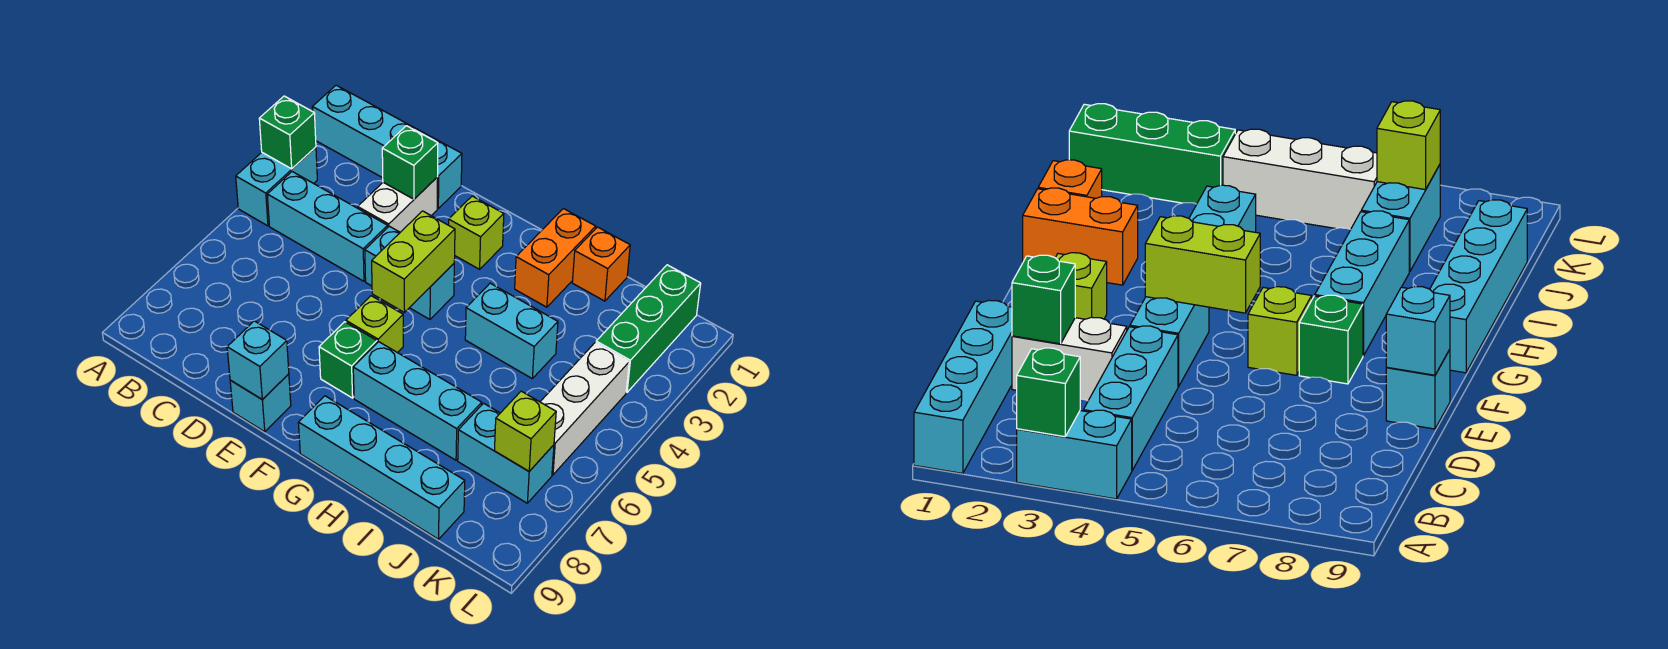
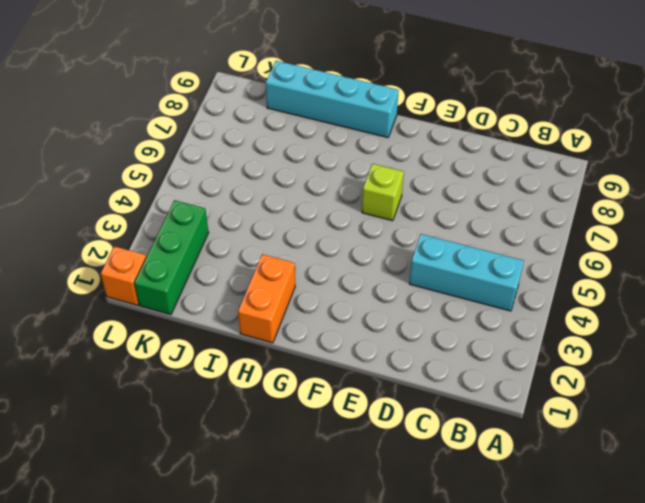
orange 1x1 brick [101,246,146,305] -> orange 1x1 brick moved to [572,227,630,301]
none -> cyan 1x4 brick [312,85,462,208]
none -> cyan 1x2 brick [236,147,317,226]
none -> white 1x2 brick [358,177,438,232]

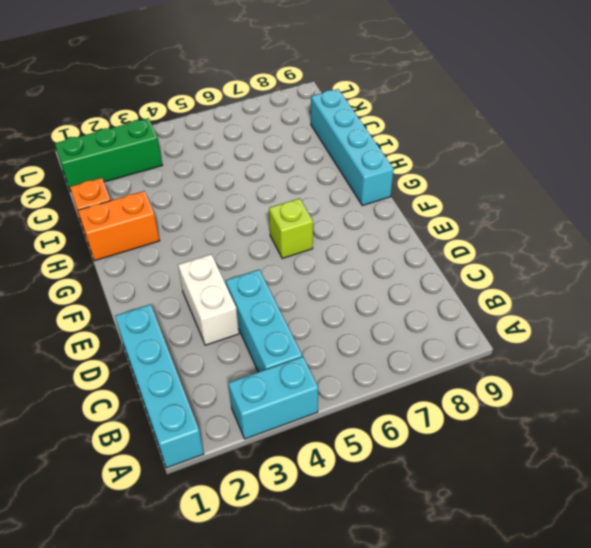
white 1x2 brick [178,254,239,345] -> white 1x2 brick turned to [358,177,438,232]
none -> cyan 1x2 brick [365,226,454,319]
none -> cyan 1x1 brick [230,374,291,432]
none -> lime 1x1 brick [449,196,504,269]

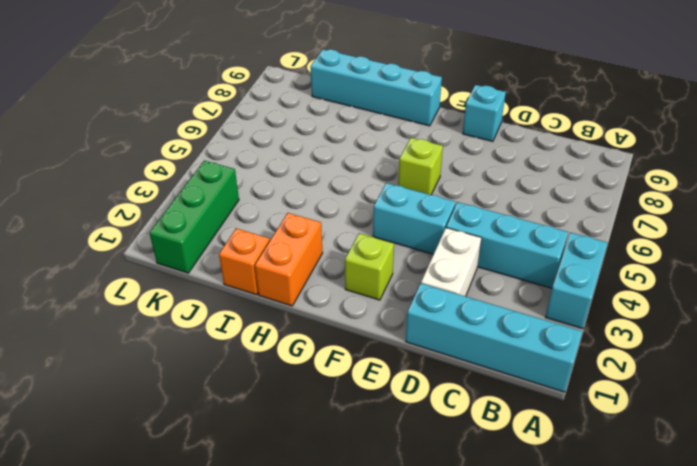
none -> green 1x1 brick [319,322,377,398]
none -> cyan 1x3 brick [353,342,482,460]
none -> cyan 1x2 brick [465,283,558,378]

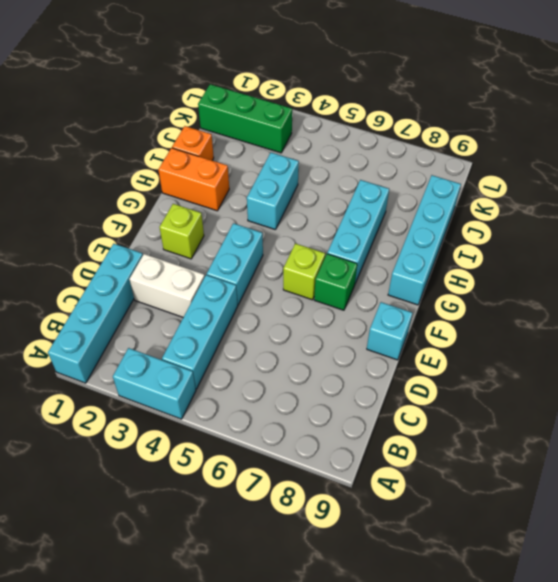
none -> cyan 1x2 brick [458,403,554,503]
none -> white 1x3 brick [540,343,629,475]
none -> green 1x1 brick [259,96,316,169]

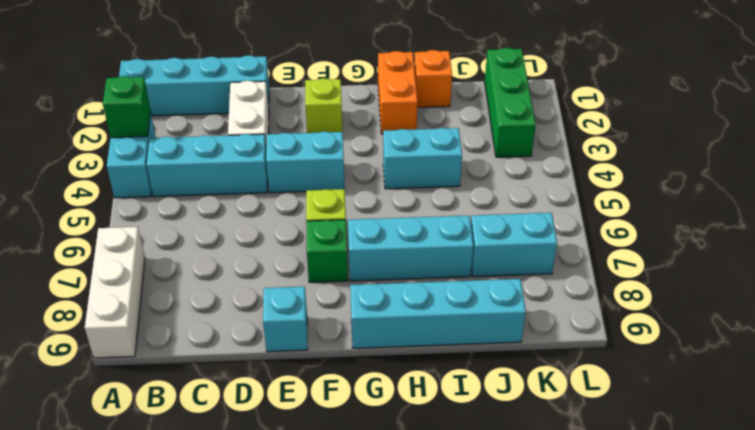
white 1x3 brick [85,227,145,358] -> white 1x3 brick moved to [540,343,629,475]
none -> green 1x1 brick [382,126,438,199]
none -> cyan 1x1 brick [227,321,289,400]
none -> lime 1x2 brick [372,211,455,312]

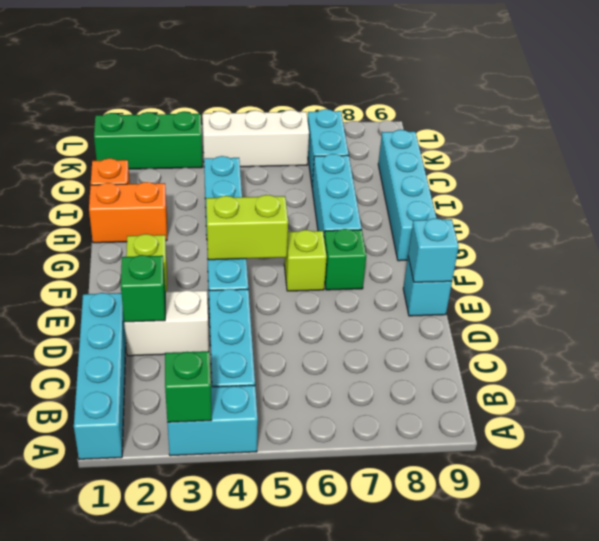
none -> lime 1x1 brick [494,391,556,471]

